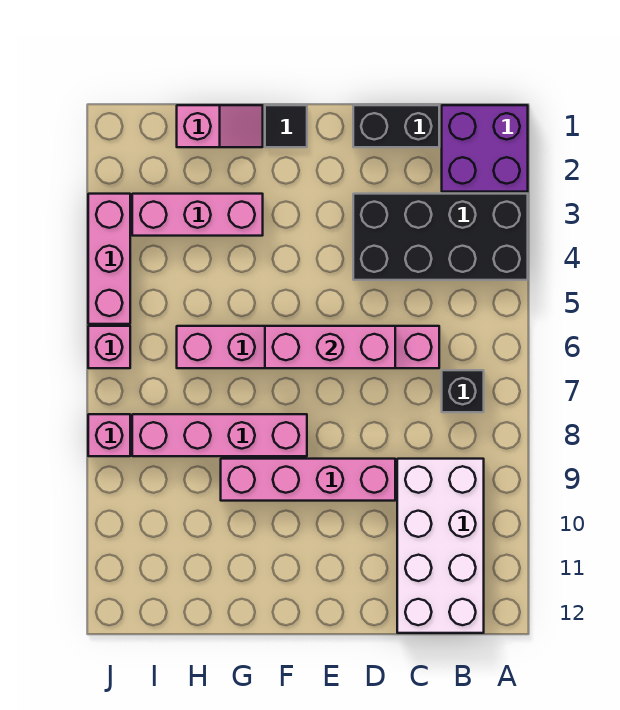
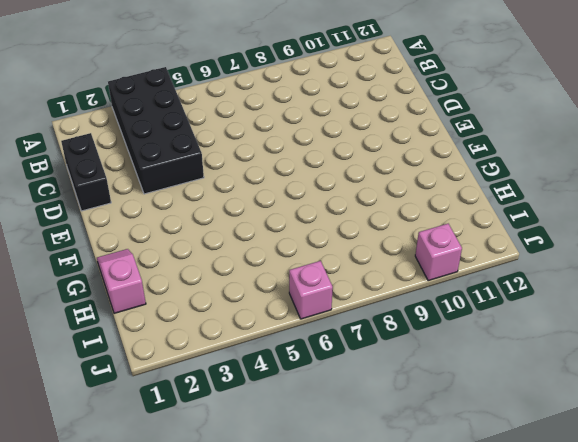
pink 1x1 brick [415,224,462,281] -> pink 1x1 brick moved to [88,414,130,456]
none -> purple 2x2 brick [442,105,528,192]
none -> black 1x1 brick [442,370,484,412]
none -> white 2x4 brick [397,459,484,633]

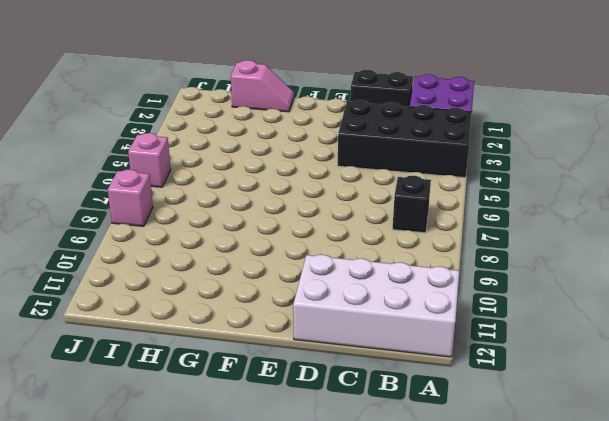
white 2x4 brick [293,255,459,357] -> white 2x4 brick turned to [397,459,484,633]
none -> pink 1x6 brick [177,326,439,368]
none -> pink 1x4 brick [221,459,395,501]
none -> black 1x1 tile [265,105,307,147]

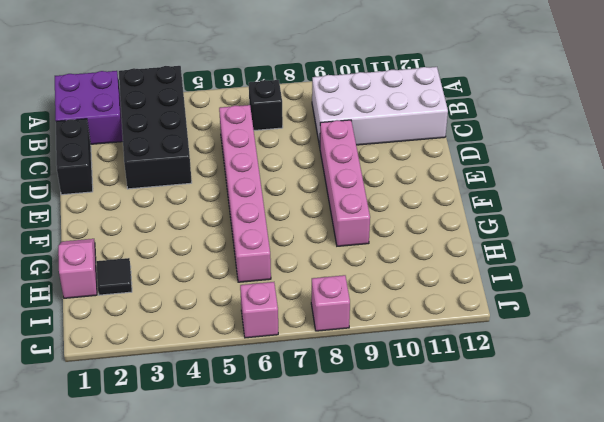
black 1x1 tile [96,258,132,295] -> black 1x1 tile moved to [265,105,307,147]
none -> pink 1x4 brick [132,414,307,456]
none -> pink 1x3 brick [132,194,263,236]
none -> pink 1x3 brick [88,194,130,324]

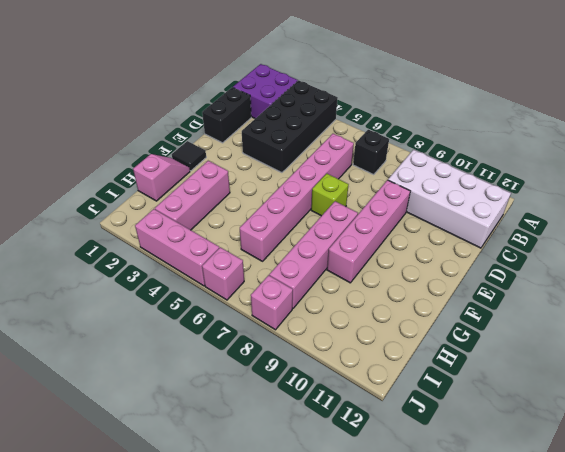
lime 1x1 brick [311,173,349,216] -> none
none -> pink 1x3 brick [265,326,395,368]

